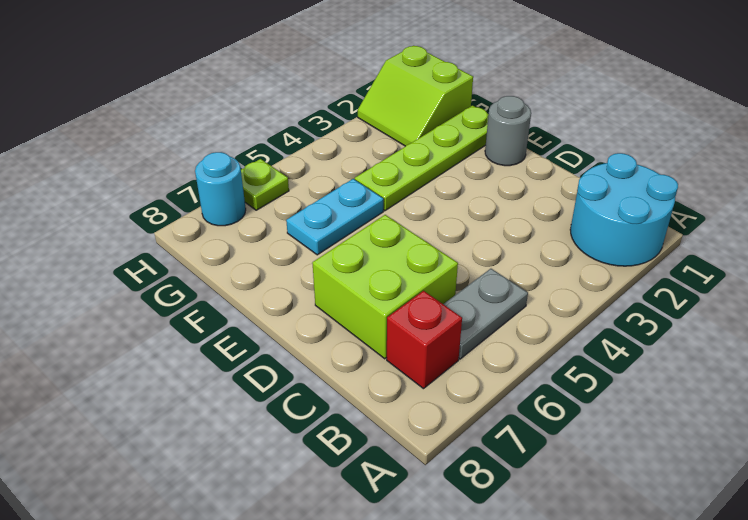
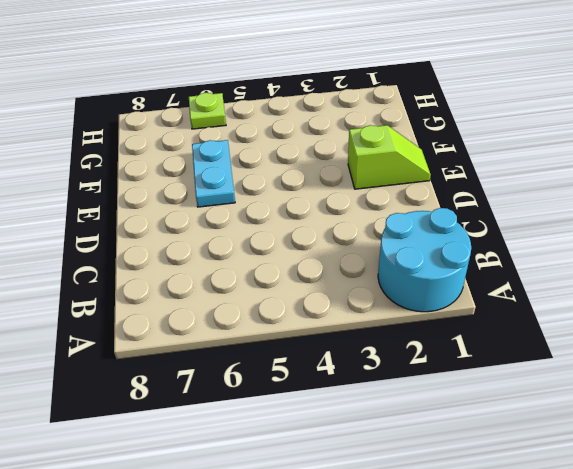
lime 1x2 slope [348,125,431,189] -> grey 1x1 round brick [485,96,531,166]
cyan 1x2 plate [192,140,235,207] -> cyan 1x2 plate turned to [286,179,383,255]
none -> grey 1x2 plate [444,269,528,359]
none -> red 1x1 brick [387,291,462,389]

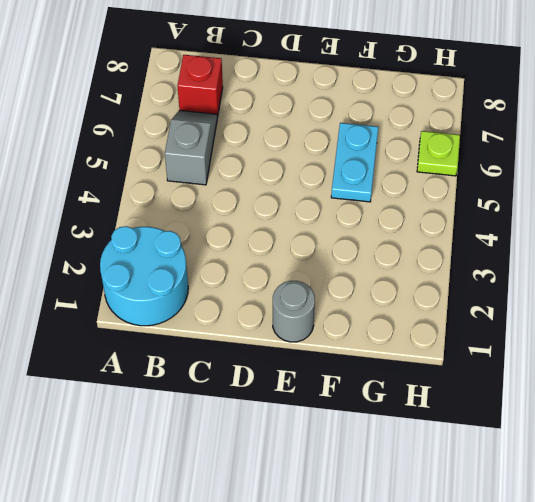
grey 1x2 slope [165,111,217,185] -> grey 1x2 plate [444,269,528,359]
none -> lime 2x2 brick [313,215,458,359]
none -> lime 1x4 plate [355,106,489,211]

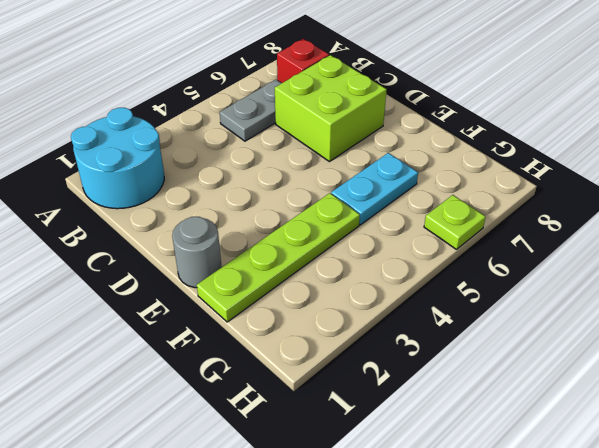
none -> lime 2x2 slope [357,46,473,146]
none -> cyan 1x1 round brick [195,152,246,226]

